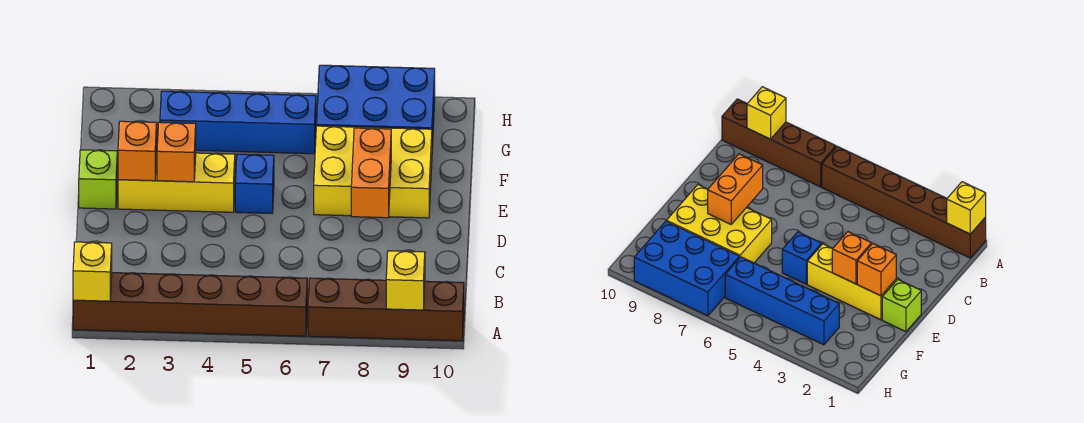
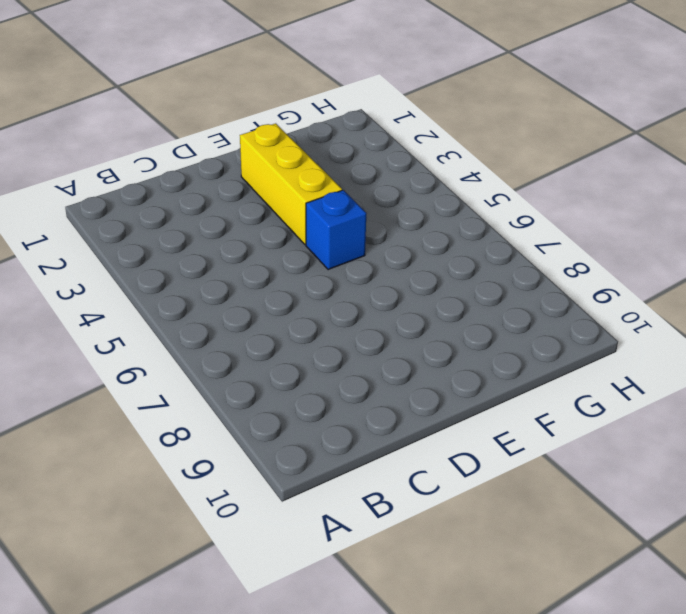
none -> brown 1x6 brick [73,273,307,336]
none -> brown 1x4 brick [308,278,464,341]
none -> lime 1x1 brick [79,150,117,209]

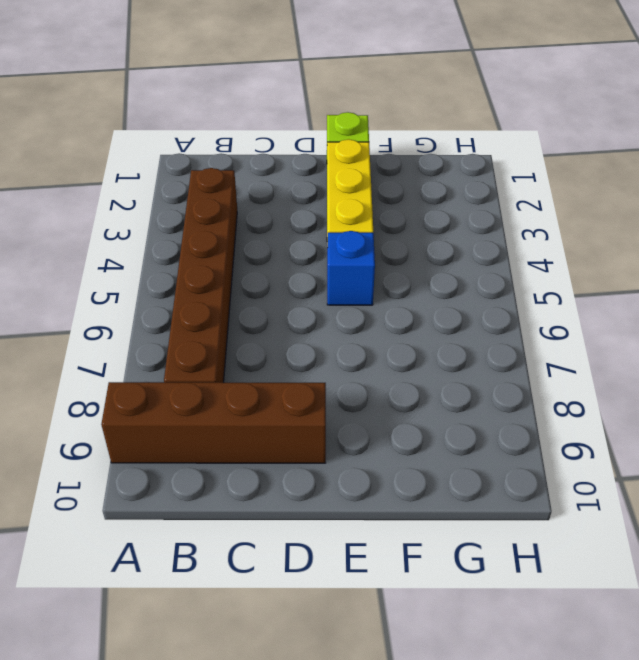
brown 1x4 brick [101,382,326,463] -> brown 1x4 brick turned to [308,278,464,341]
brown 1x6 brick [164,168,237,383] -> brown 1x6 brick moved to [73,273,307,336]
none -> yellow 2x3 brick [314,126,432,218]
none -> blue 1x4 brick [160,91,316,154]
none -> blue 2x3 brick [317,65,435,147]

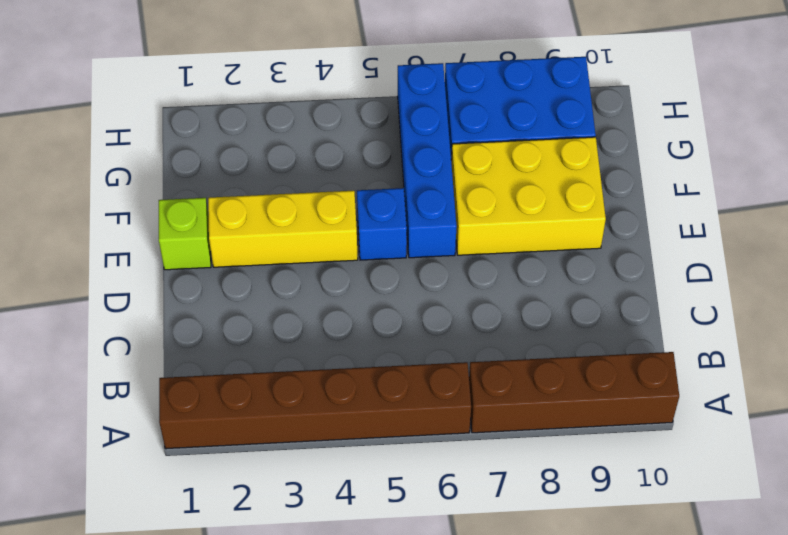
blue 1x4 brick [398,63,457,258] -> blue 1x4 brick turned to [160,91,316,154]
none -> yellow 1x1 brick [73,242,112,301]
none -> yellow 1x1 brick [386,251,425,310]
none -> orange 1x2 brick [351,128,391,218]

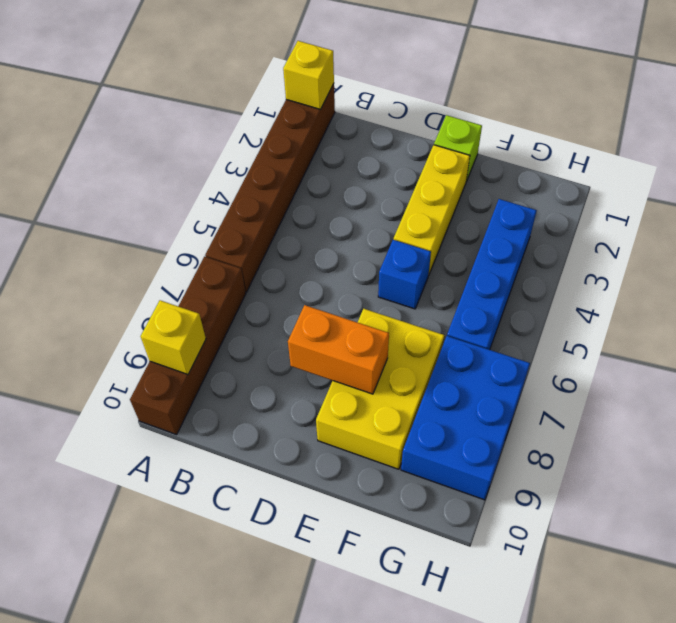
none -> orange 1x1 brick [118,121,157,181]
none -> orange 1x1 brick [157,122,196,182]

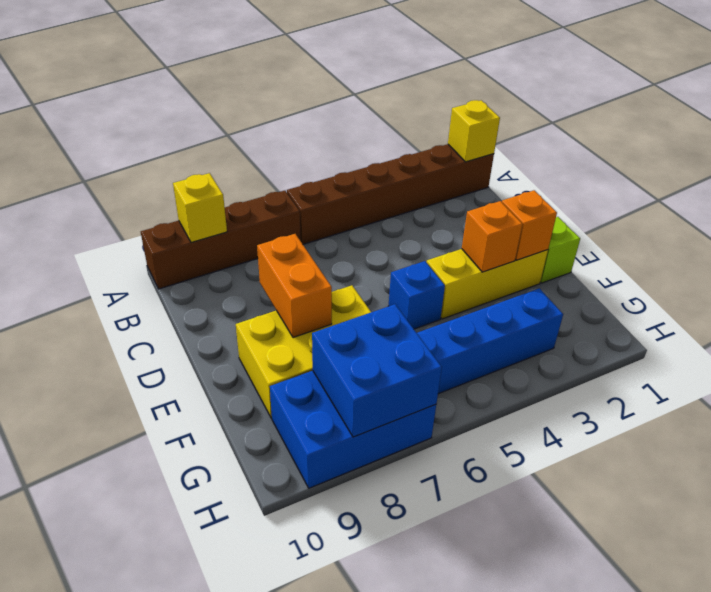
blue 2x2 brick [312,304,442,437] -> none

